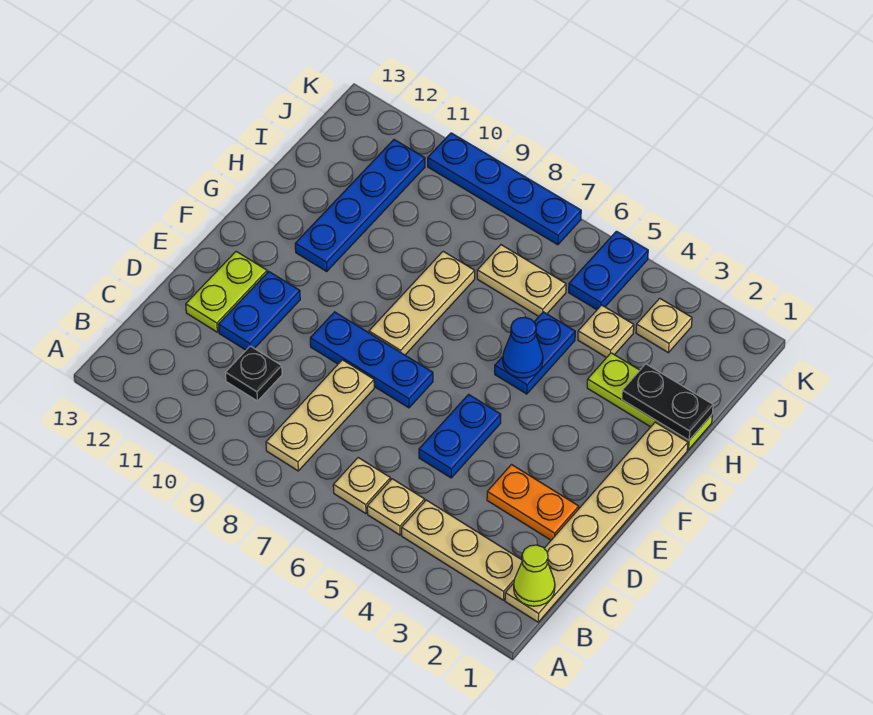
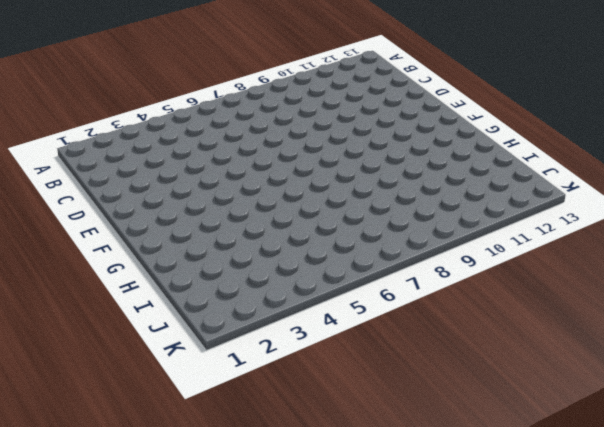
none -> tan 1x6 plate [505,422,688,622]
none -> tan 1x3 plate [402,500,522,600]
none -> tan 1x1 plate [367,479,425,535]

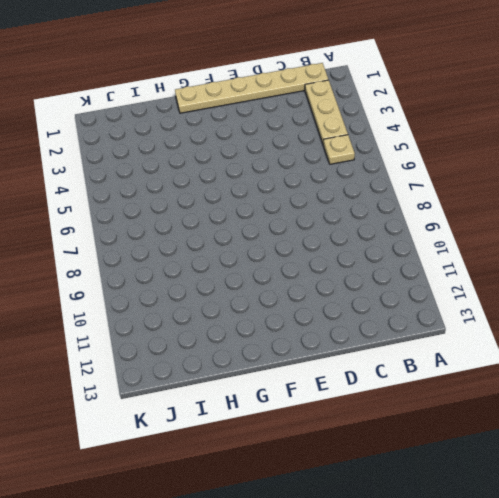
none -> tan 1x1 plate [333,458,390,514]
none -> tan 1x3 plate [266,360,374,471]
none -> black 1x1 plate [226,346,282,401]

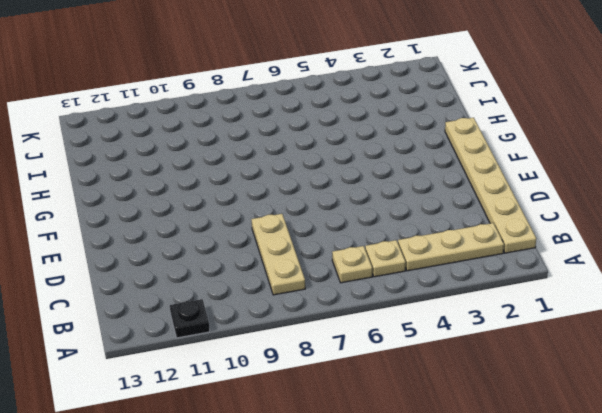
black 1x1 plate [170,299,210,338] -> black 1x1 plate moved to [226,346,282,401]
none -> orange 1x2 plate [487,465,579,540]
none -> blue 1x2 plate [419,394,501,478]
none -> blue 1x2 plate [218,271,300,350]

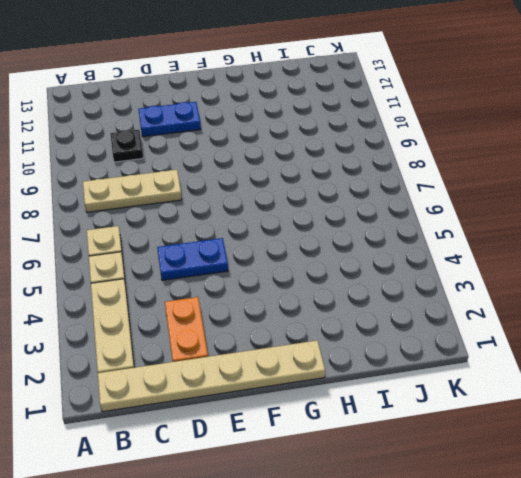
none -> lime 1x2 plate [186,252,267,332]
none -> blue 1x3 plate [310,312,433,408]
none -> tan 1x3 plate [369,251,475,355]

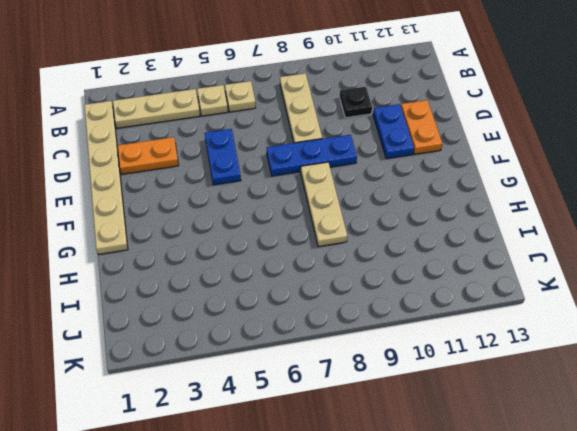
orange 1x2 plate [401,100,442,154] -> lime 1x2 plate [186,252,267,332]
none -> blue 1x2 plate [495,312,575,394]
none -> blue 1x4 plate [295,140,425,271]
none -> lime 1x3 plate [587,353,712,450]

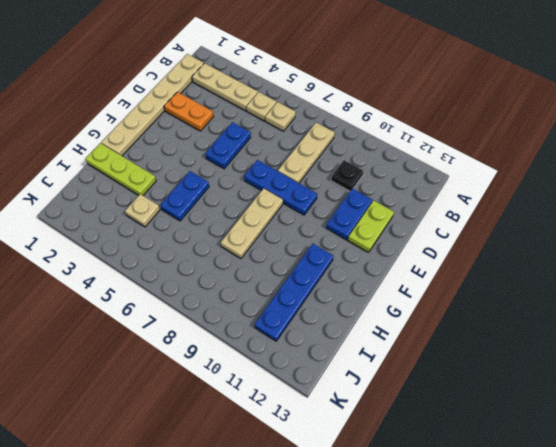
none -> tan 1x2 plate [477,245,566,316]
none -> tan 1x1 plate [636,298,692,353]
none -> blue 1x2 plate [569,231,648,310]

